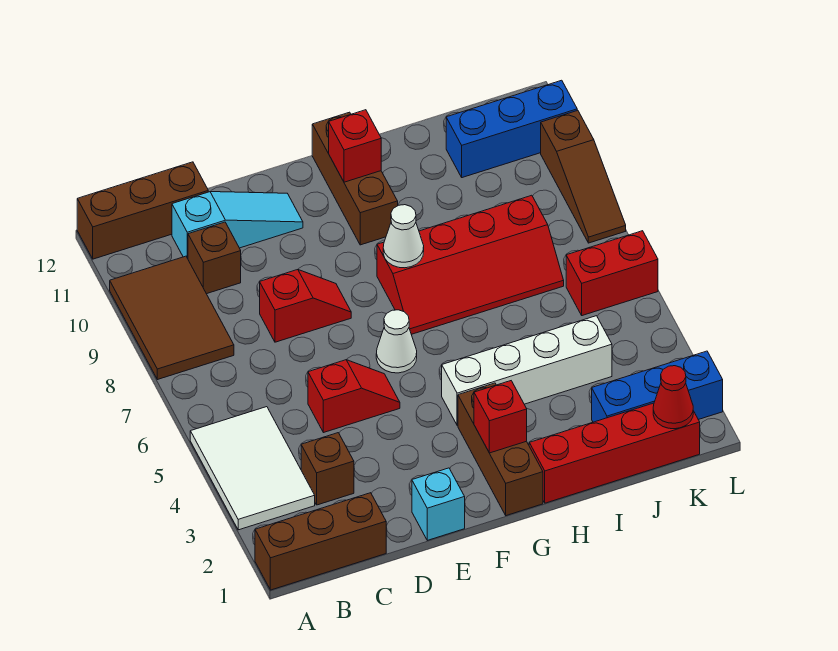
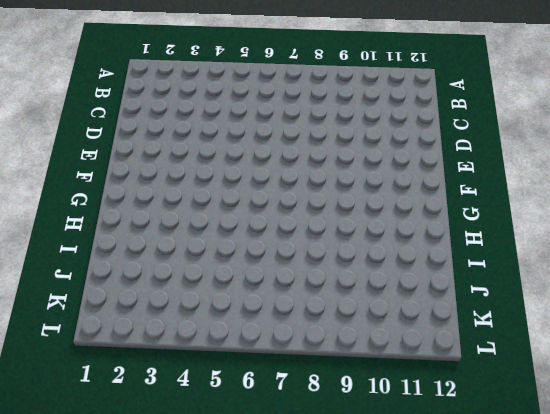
none -> brown 1x3 brick [255,493,386,590]
none -> white 2x3 tile [190,407,315,530]
none -> brown 2x3 tile [110,256,234,380]

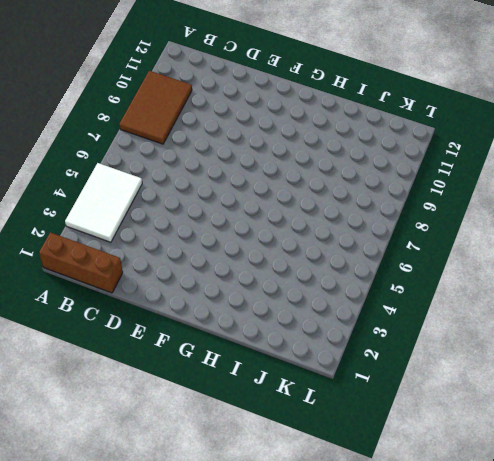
none -> brown 1x3 brick [77,162,208,259]
none -> brown 1x1 brick [301,433,354,505]
none -> brown 1x1 brick [188,222,241,294]

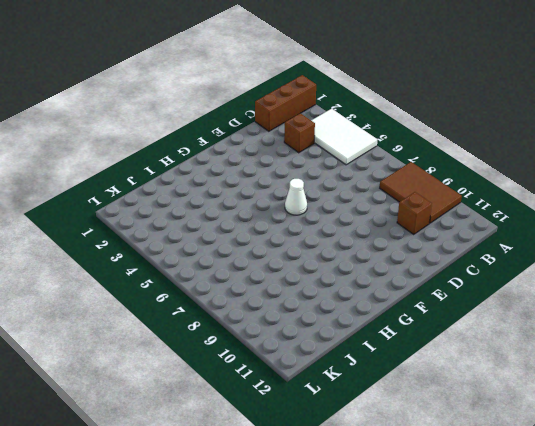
none -> brown 1x3 brick [77,162,208,259]
none -> cyan 1x3 slope [172,192,303,259]
none -> red 1x2 slope [308,360,400,433]

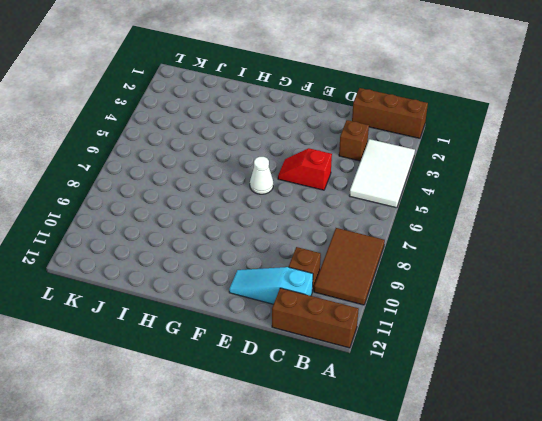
none -> red 1x2 slope [260,270,351,342]
none -> cyan 1x1 brick [412,468,465,540]
none -> brown 1x3 brick [458,383,543,516]

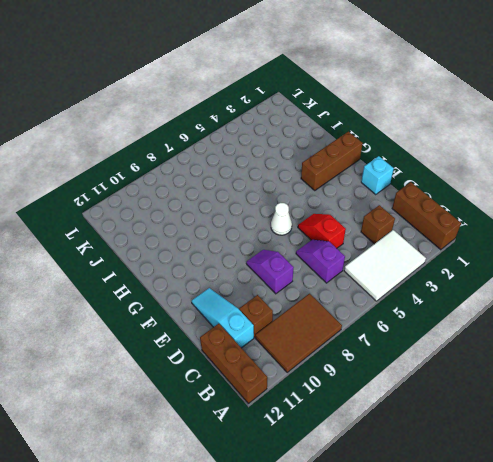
purple 1x2 slope [296,240,345,283] -> none
purple 1x2 slope [246,250,294,294] -> red 1x2 slope [260,270,351,342]
none -> white 1x4 brick [442,316,612,425]
none -> red 2x4 slope [377,195,564,334]
none -> brown 1x3 brick [312,112,398,245]

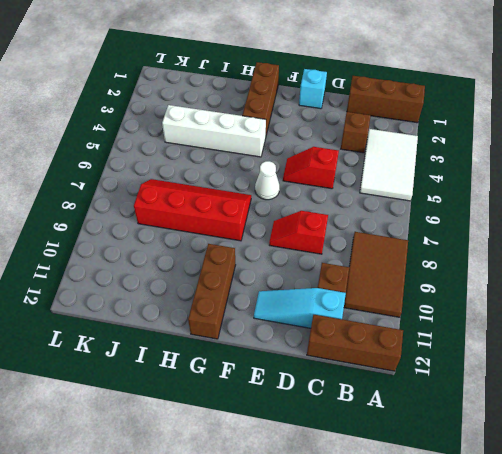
none -> red 1x4 brick [529,403,700,503]
none -> blue 1x3 brick [592,351,723,422]
none -> blue 1x3 brick [446,80,577,178]

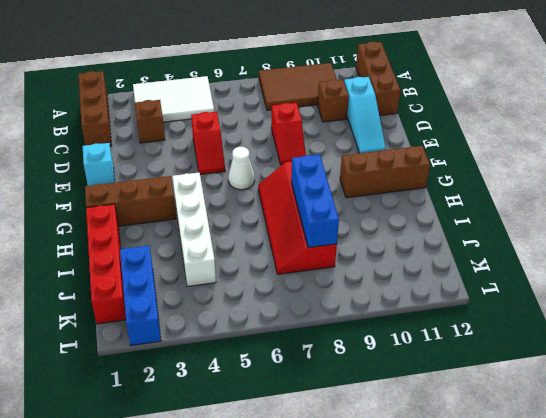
blue 1x3 brick [291,155,339,248] -> blue 1x3 brick moved to [446,80,577,178]
none -> red 1x2 brick [566,231,658,316]
none -> brown 1x3 slope [541,110,626,243]
none -> red 1x1 brick [474,381,527,453]

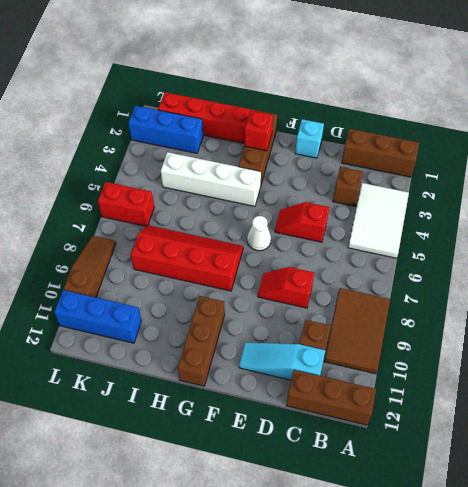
none -> white 1x1 cone [383,205,424,268]
none -> red 1x1 brick [329,110,381,182]
none -> red 1x1 cone [653,366,693,429]

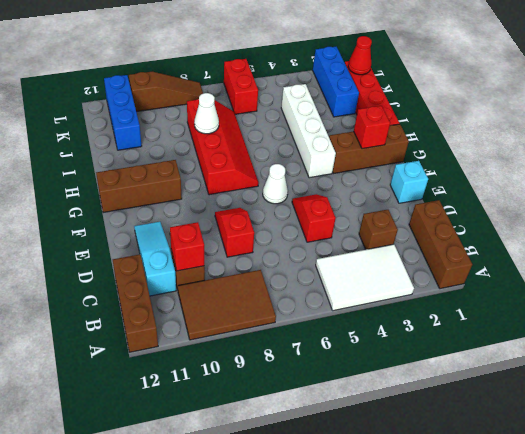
red 1x1 brick [170,222,204,271] -> red 1x1 brick moved to [329,110,381,182]
white 1x1 cone [194,93,219,134] -> white 1x1 cone moved to [383,205,424,268]

